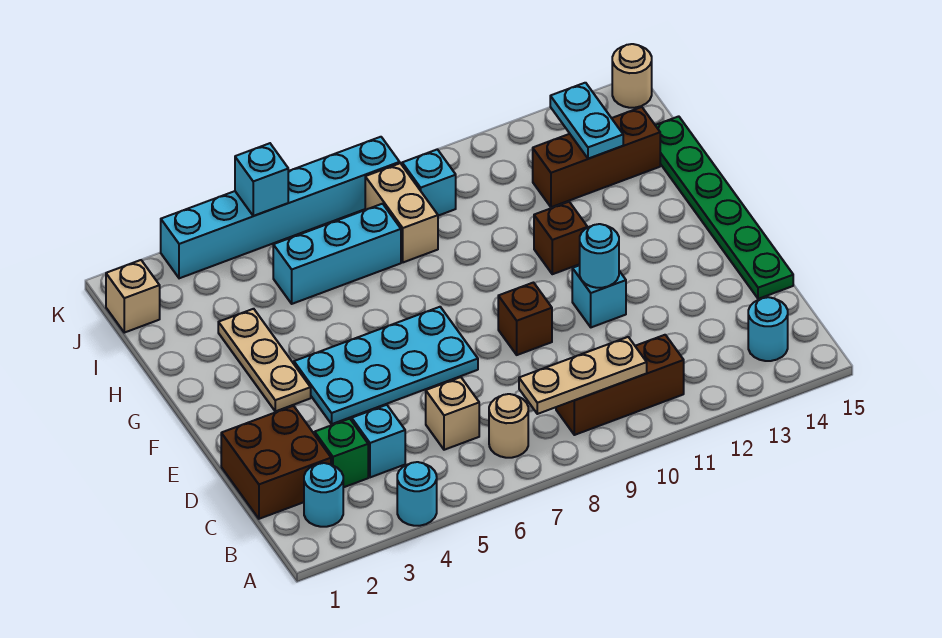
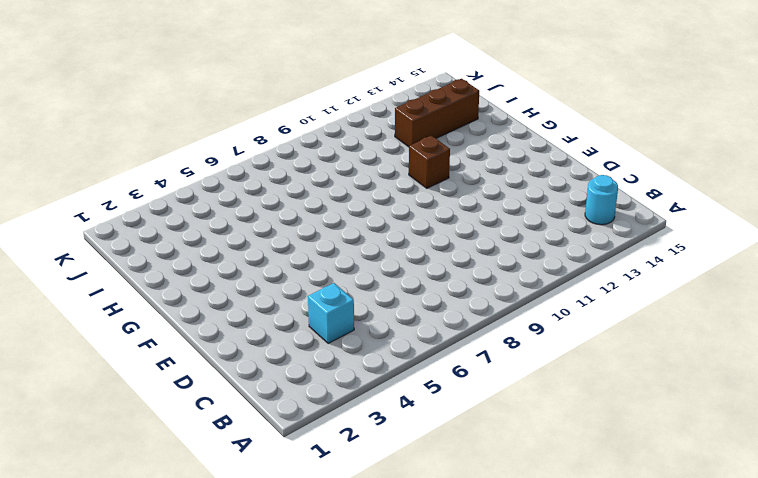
none -> cyan 1x1 round brick [397,462,437,526]
none -> cyan 1x1 round brick [304,463,343,527]
none -> tan 1x1 round brick [489,394,528,458]

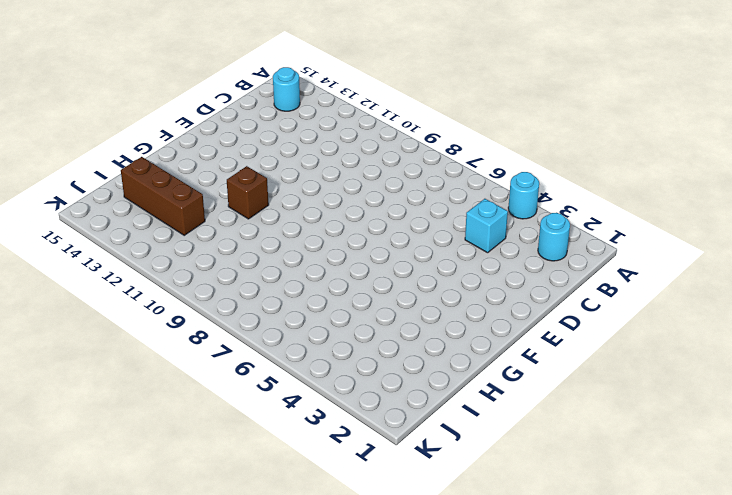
none -> tan 1x1 round brick [489,394,528,458]
none -> brown 1x3 brick [556,335,684,435]
none -> brown 2x2 brick [221,406,331,519]

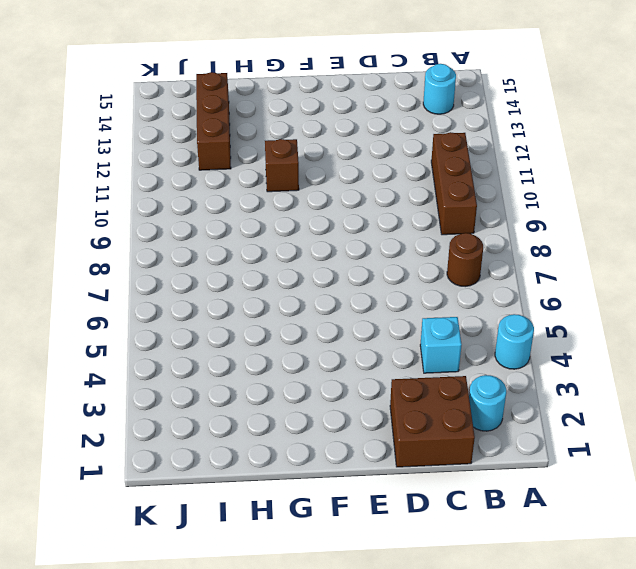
brown 1x1 round brick [447,233,483,287] -> tan 1x1 round brick [489,394,528,458]
none -> green 1x1 brick [315,419,368,487]
none -> tan 1x1 brick [426,377,479,450]
none -> green 1x6 plate [655,116,793,299]

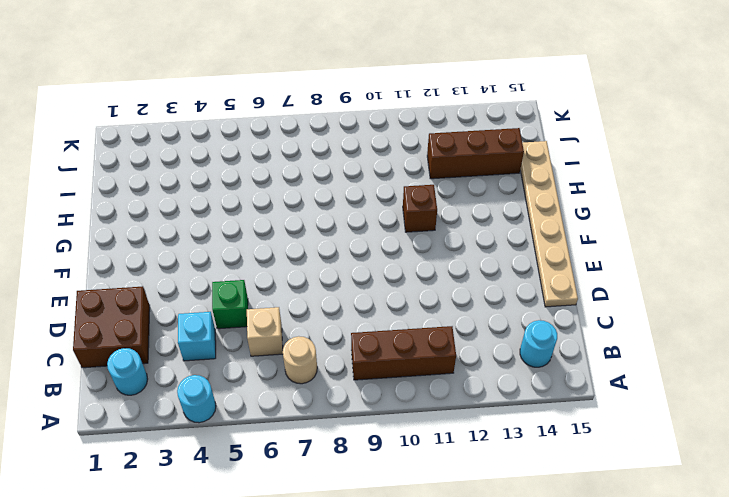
green 1x1 brick [212,280,248,329] -> green 1x1 brick moved to [315,419,368,487]
tan 1x6 plate [520,141,578,307] -> green 1x6 plate [655,116,793,299]
none -> cyan 2x4 plate [294,307,478,424]
none -> brown 1x1 brick [498,283,552,355]
none -> cyan 1x1 brick [572,265,626,327]

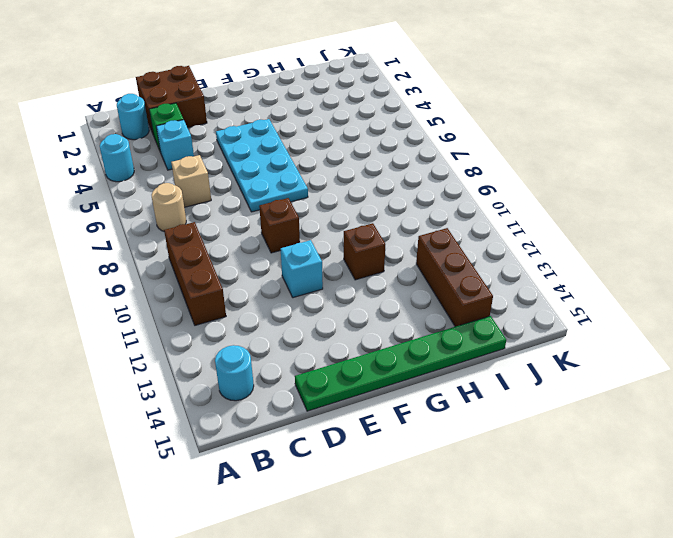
none -> tan 1x3 plate [218,309,311,411]
none -> cyan 1x3 brick [273,204,401,304]
none -> tan 1x2 brick [365,163,438,262]

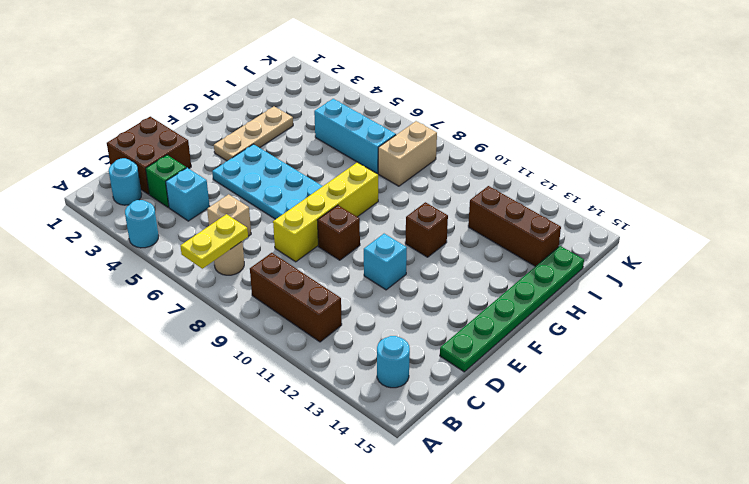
yellow 1x2 plate [180,214,248,269] -> none
yellow 1x4 brick [273,162,378,262] -> none
none -> tan 1x1 brick [106,260,160,333]
none -> cyan 1x1 brick [402,149,456,216]
none -> cyan 1x6 brick [161,137,400,278]

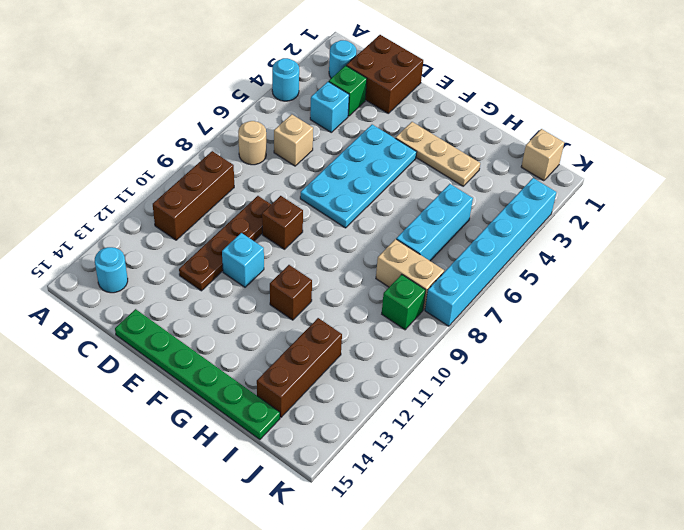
brown 1x4 plate [179,196,271,291] -> none
green 1x1 brick [382,274,426,330] -> cyan 1x1 brick [402,149,456,216]
none -> tan 1x1 round brick [612,44,652,108]
none -> tan 1x3 plate [519,337,647,414]
none -> cyan 1x1 round brick [580,224,619,288]

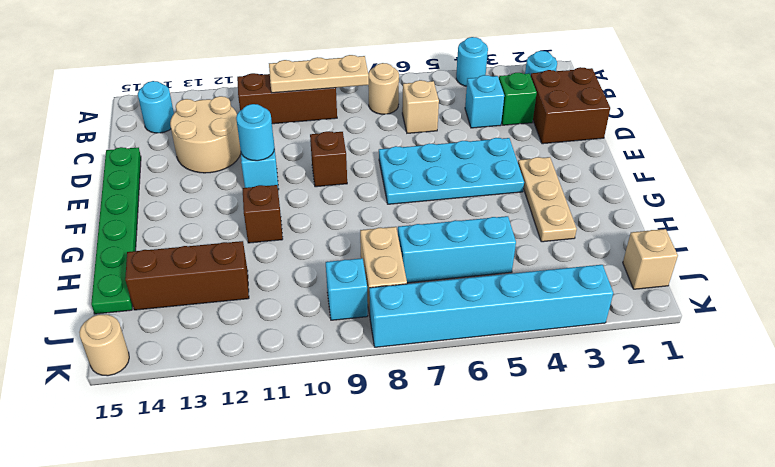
tan 2x2 round brick [170,96,241,173] -> none
none -> cyan 1x2 plate [550,83,623,159]
none -> cyan 1x1 brick [235,143,288,216]

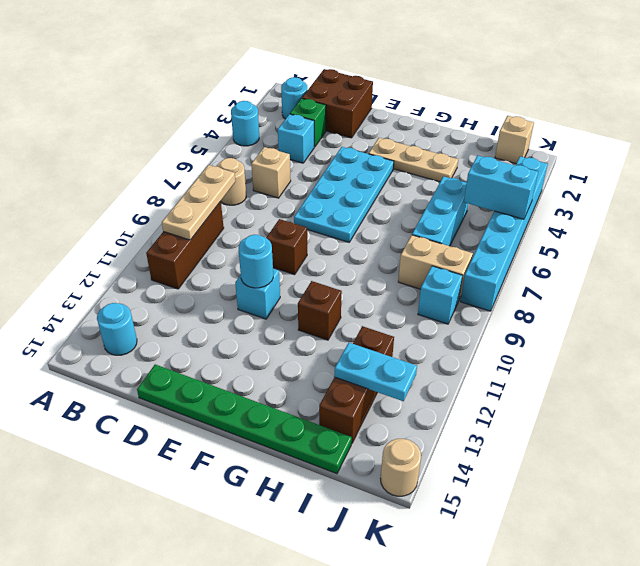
cyan 1x2 brick [464,155,538,219] -> cyan 1x1 brick [235,143,288,216]

